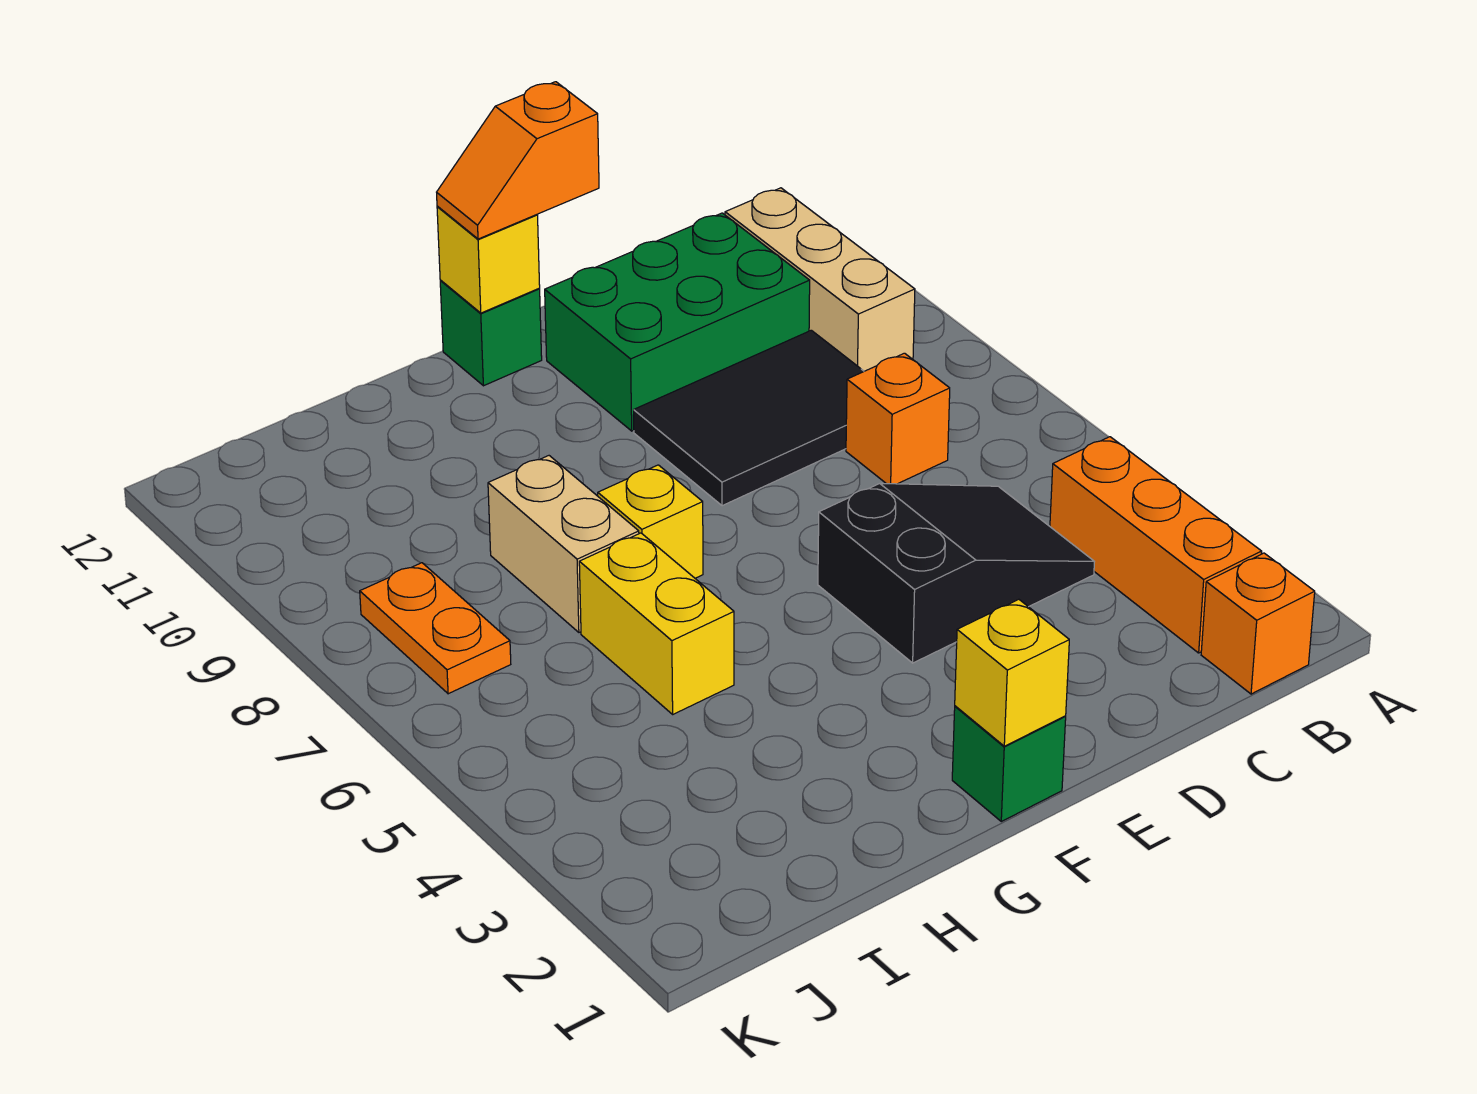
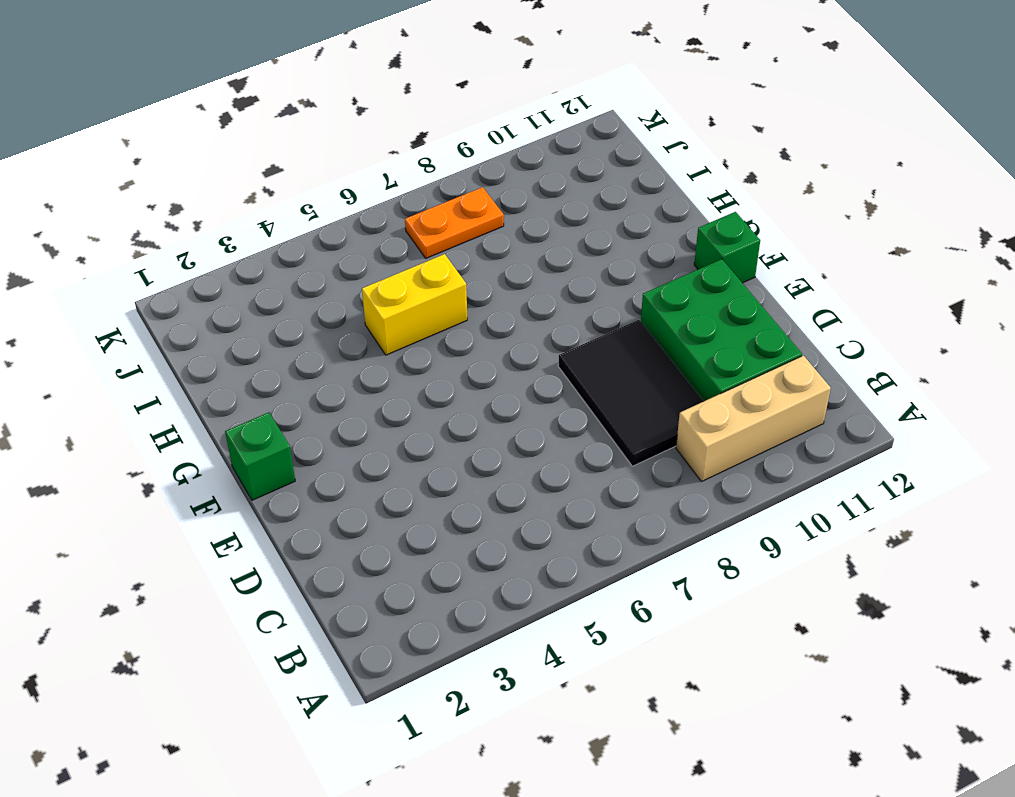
none -> orange 1x1 brick [1201,553,1315,694]
none -> orange 1x3 brick [1050,437,1262,653]
none -> black 2x3 slope [818,483,1094,663]

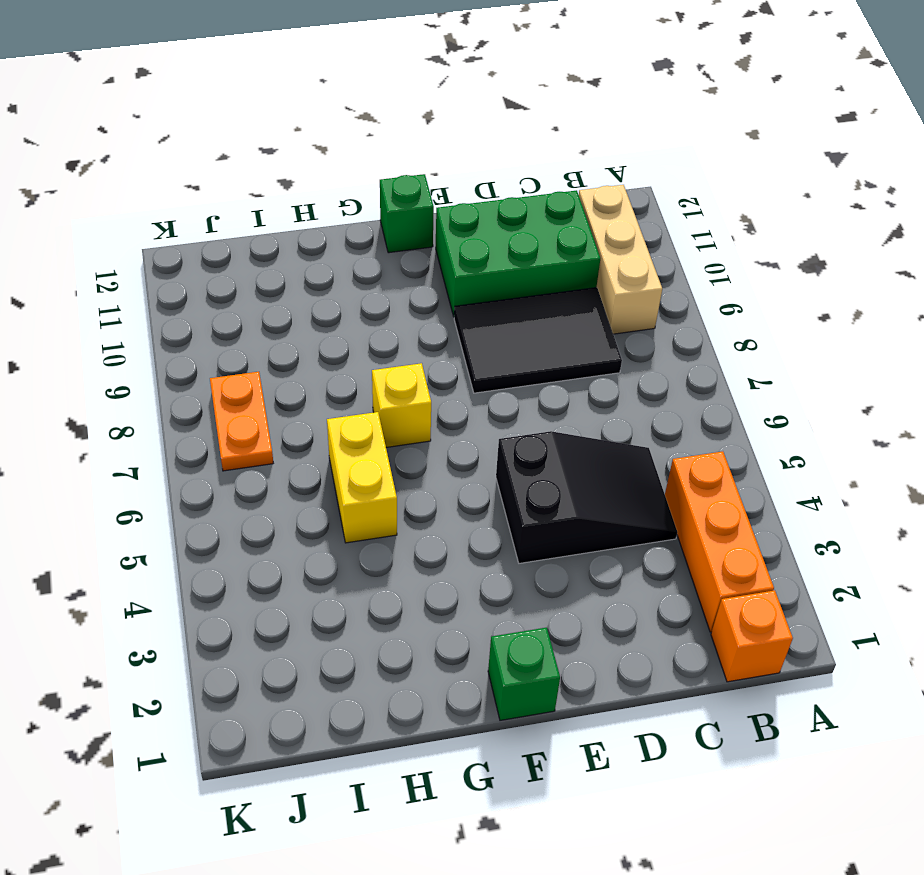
none -> orange 1x1 brick [846,353,950,484]
none -> tan 1x2 brick [488,456,639,632]
none -> yellow 1x1 brick [955,599,1069,746]

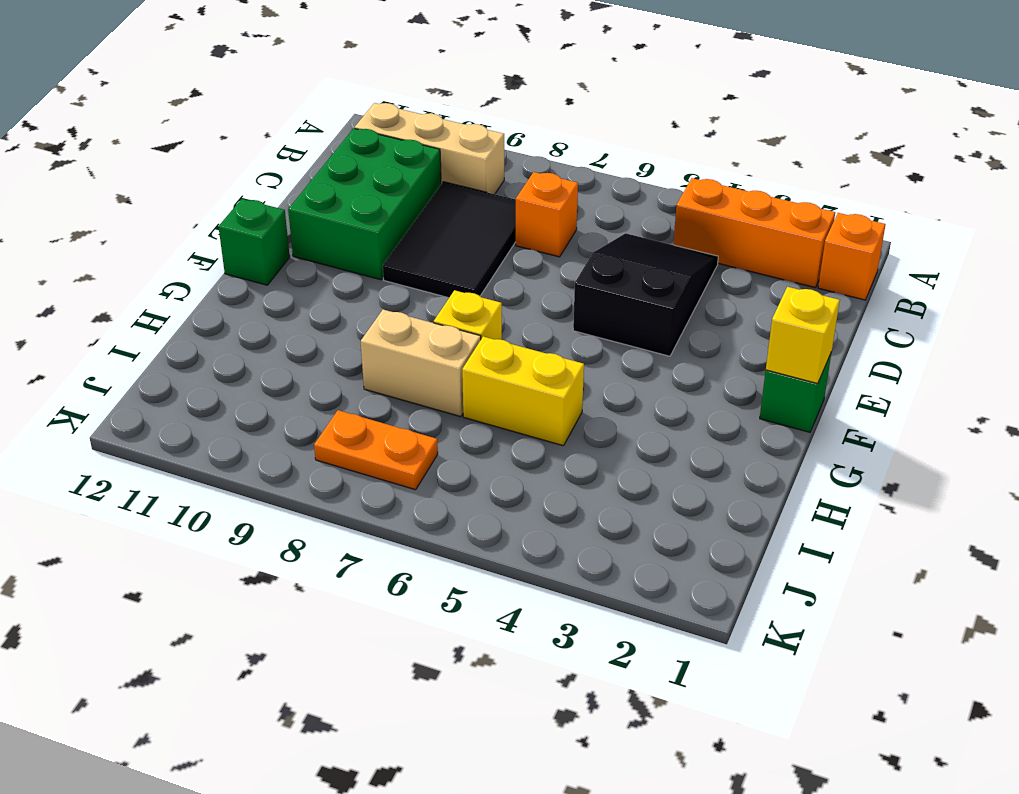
none -> yellow 1x1 brick [437,206,540,313]
none -> orange 1x2 slope [437,82,599,239]

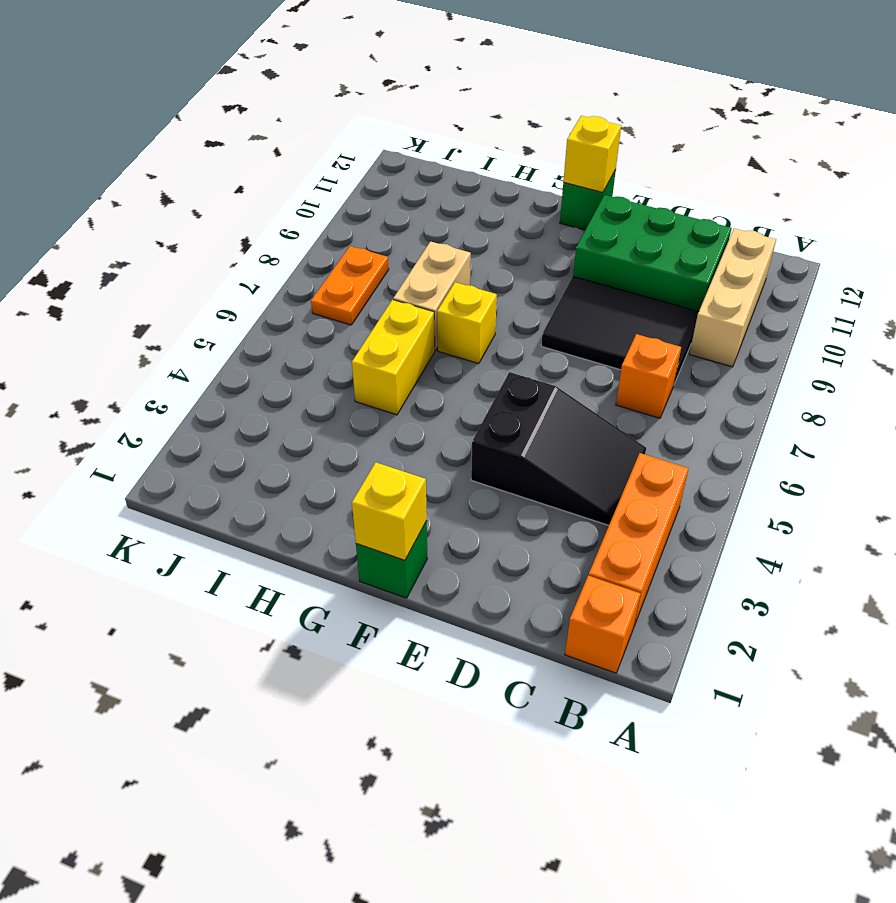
none -> orange 1x2 slope [437,82,599,239]

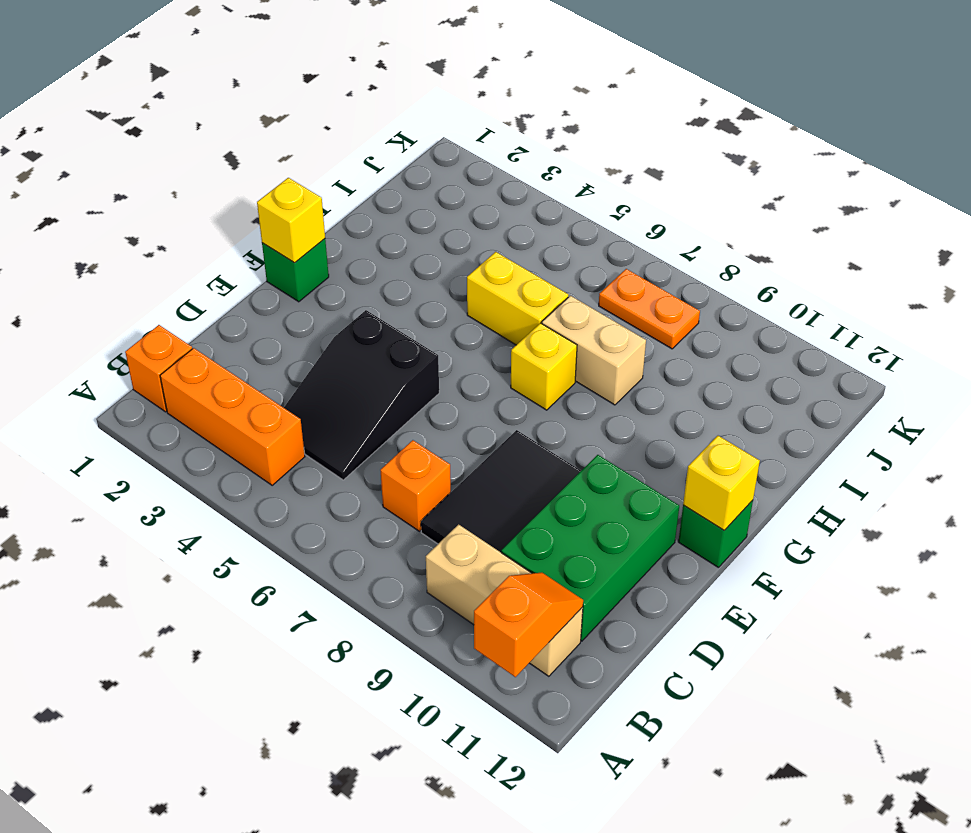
orange 1x2 slope [474,573,583,677] -> orange 1x2 slope moved to [437,82,599,239]

